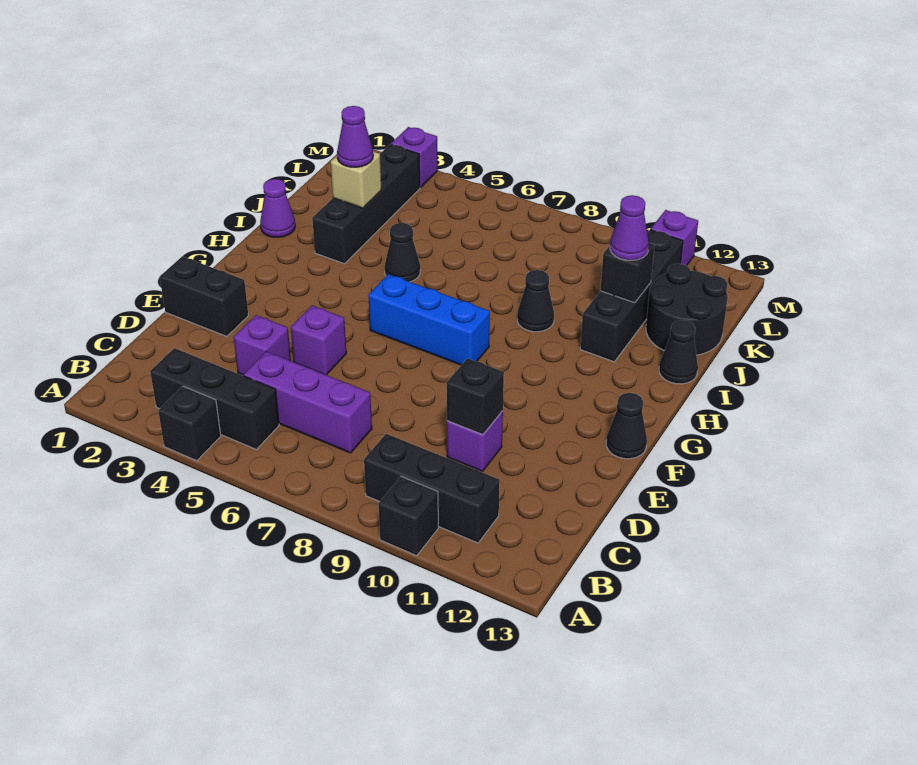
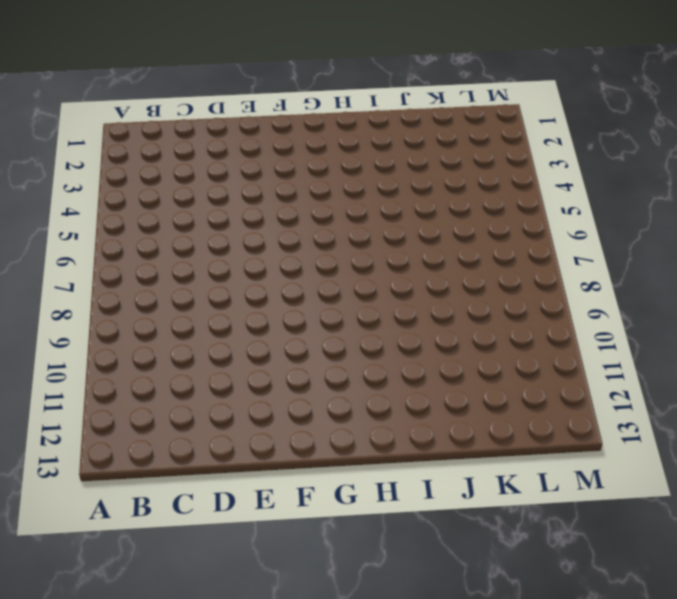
none -> black 1x1 brick [158,386,221,461]
none -> black 1x1 brick [378,476,438,556]
none -> black 1x3 brick [150,348,279,449]

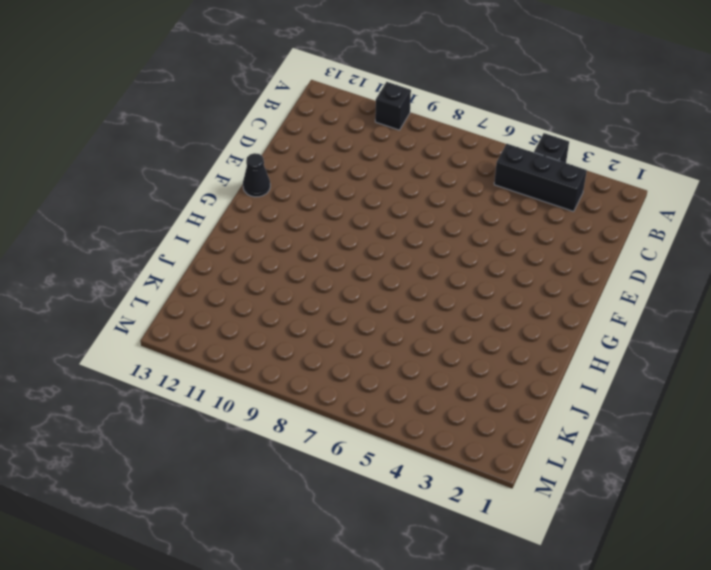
none -> black 1x3 brick [364,434,500,543]
none -> purple 1x3 brick [244,351,372,453]
none -> purple 1x1 brick [234,315,291,375]

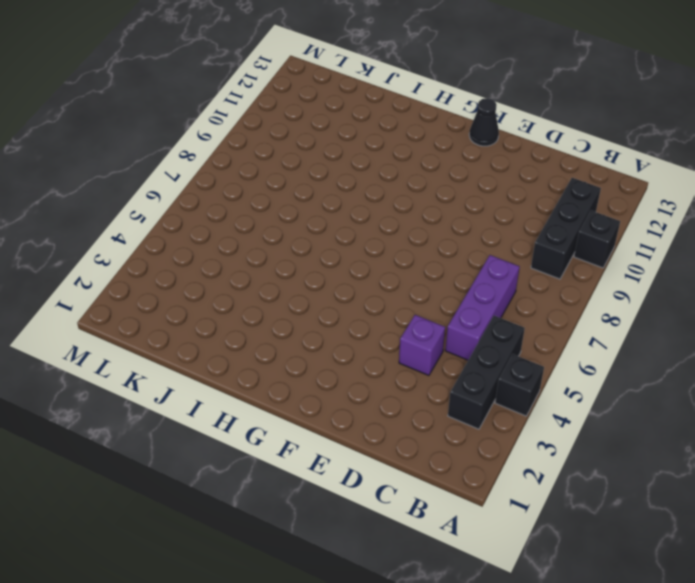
none -> purple 1x1 brick [447,411,503,472]
none -> black 1x2 brick [160,256,248,336]
none -> purple 1x1 brick [291,305,346,375]

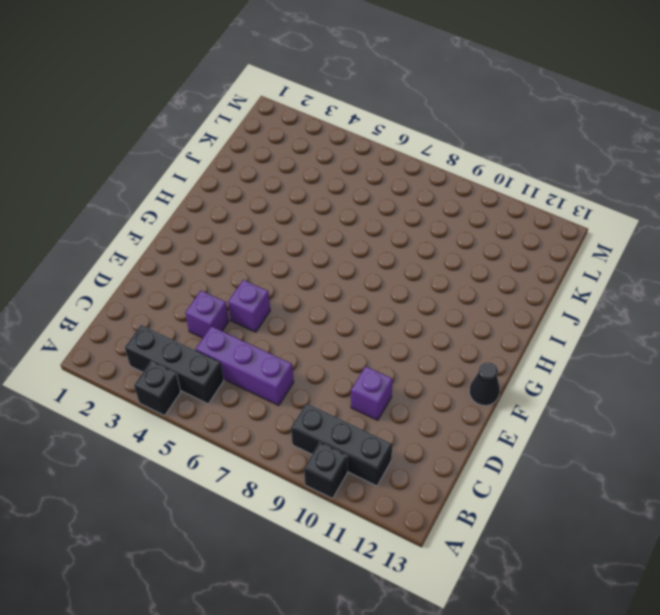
none -> black 1x2 brick [160,256,248,336]
none -> blue 1x3 brick [368,274,490,365]
none -> purple 1x1 cone [260,179,295,237]

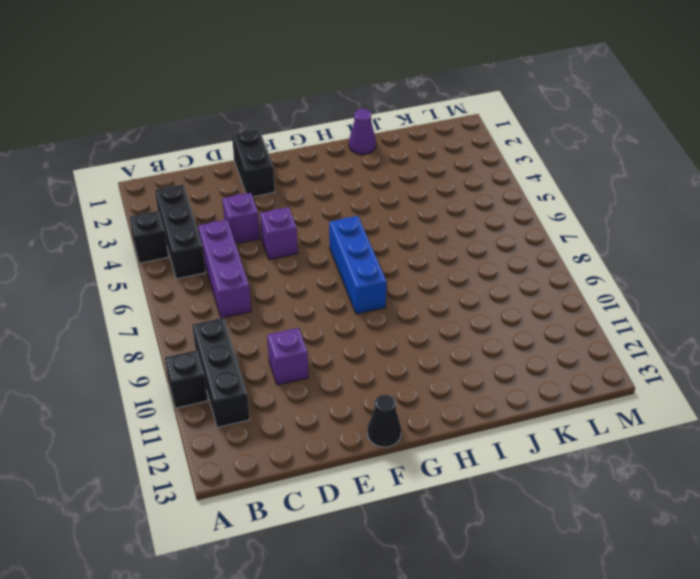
none -> black 1x4 brick [312,144,420,264]
none -> black 1x1 cone [385,223,420,282]
none -> black 1x1 cone [517,270,554,332]

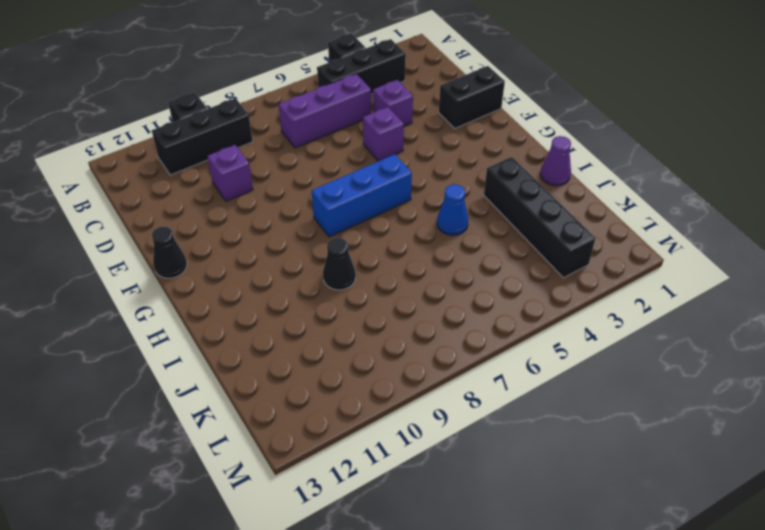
blue 1x1 cone [437,184,468,235] -> black 1x1 cone [385,223,420,282]
none -> black 1x4 brick [580,230,683,362]
none -> black 1x1 cone [659,320,698,384]
none -> black 2x2 round brick [646,264,728,355]

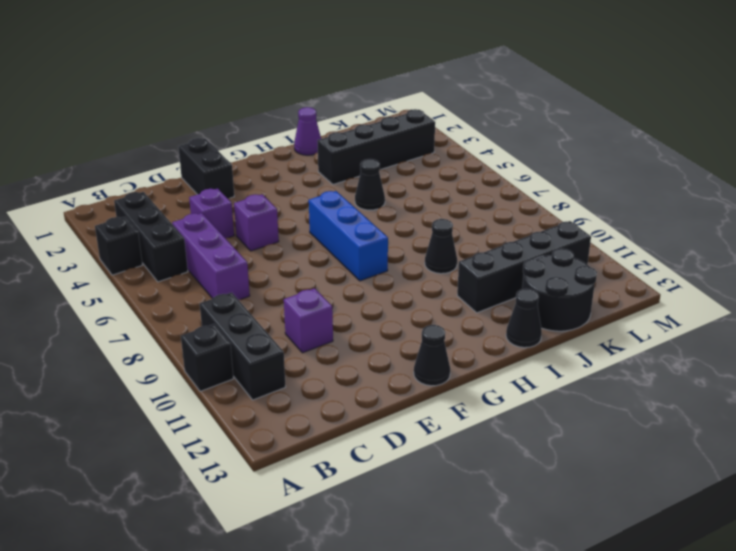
none -> purple 1x1 brick [391,127,438,188]
none -> purple 1x1 brick [650,210,698,266]
none -> black 1x1 brick [446,358,504,435]

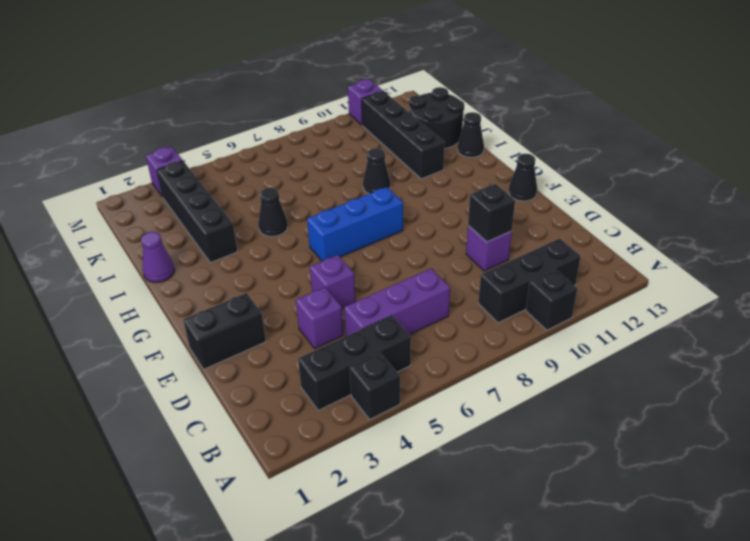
none -> tan 1x1 brick [331,151,381,208]
none -> black 1x1 brick [601,243,655,303]
none -> purple 1x1 cone [337,106,373,167]

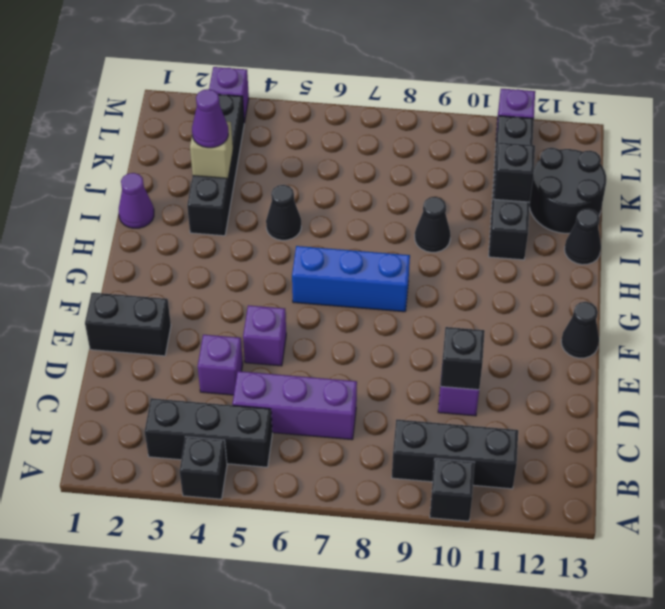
none -> purple 1x1 cone [610,195,649,260]

